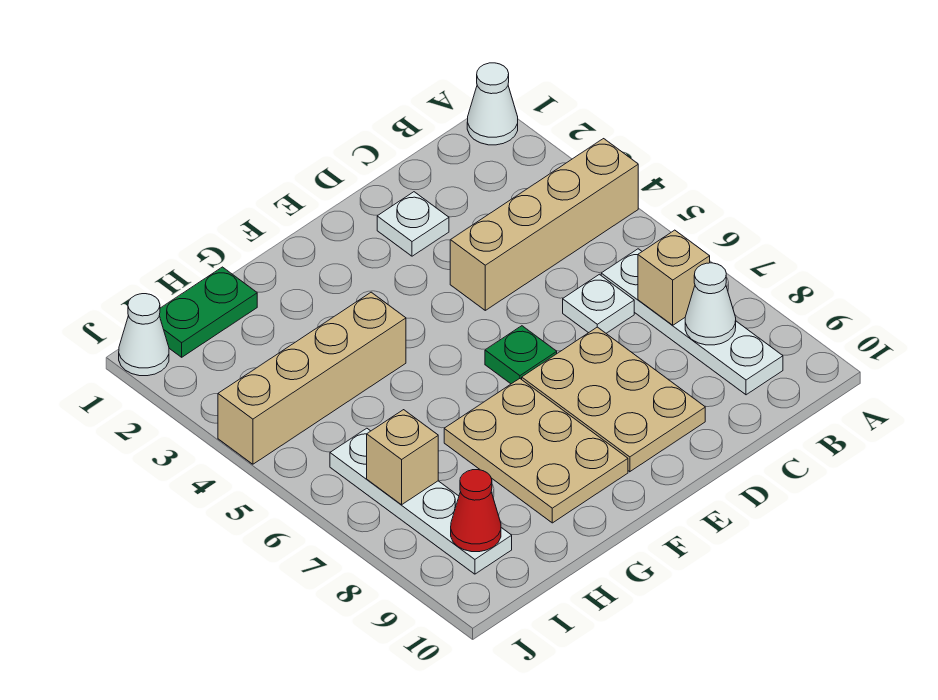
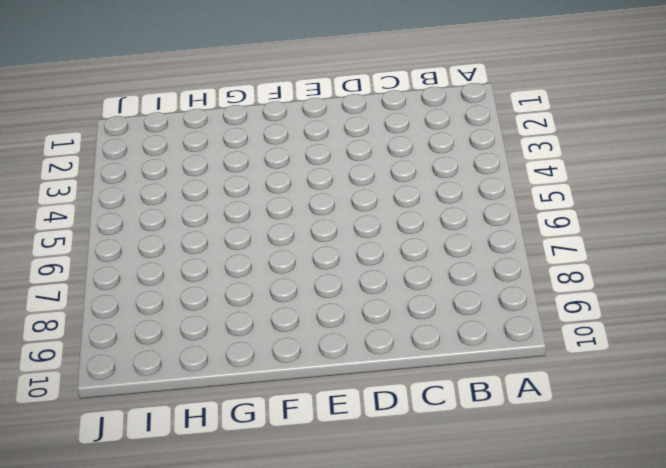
none -> white 1x1 cone [467,63,518,145]
none -> tan 1x4 brick [450,139,638,310]
none -> white 1x4 plate [601,249,783,395]

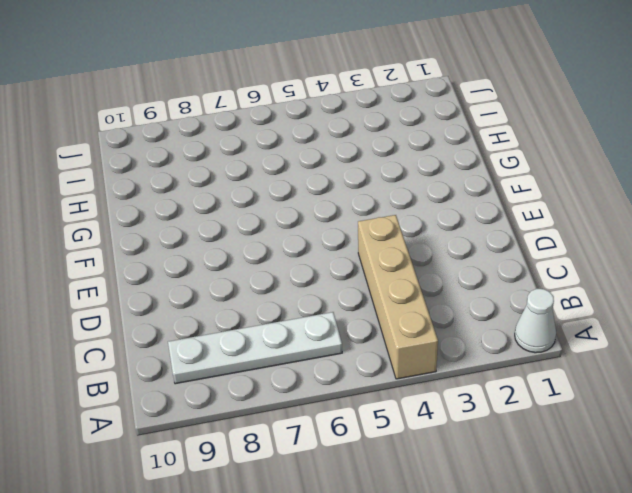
none -> white 1x1 plate [563,274,634,333]
none -> white 1x1 plate [377,192,449,256]
none -> tan 2x3 plate [522,327,705,472]

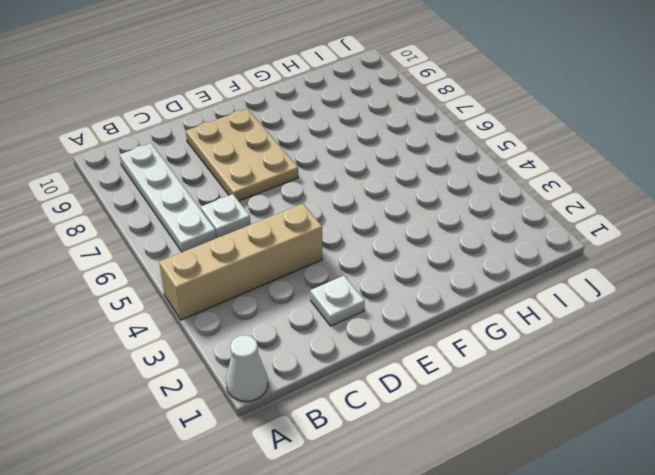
none -> green 1x1 plate [485,326,557,384]
none -> tan 2x3 plate [444,379,628,523]
none -> tan 1x4 brick [218,292,406,464]

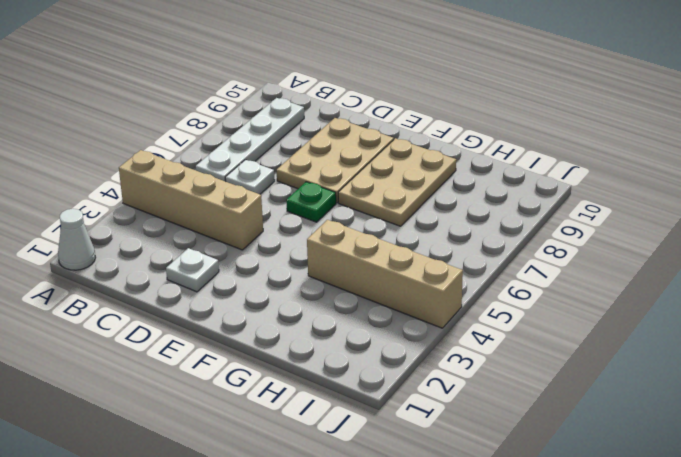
none -> green 1x2 plate [159,267,257,357]
none -> white 1x4 plate [330,428,512,574]
none -> white 1x1 cone [119,294,169,376]

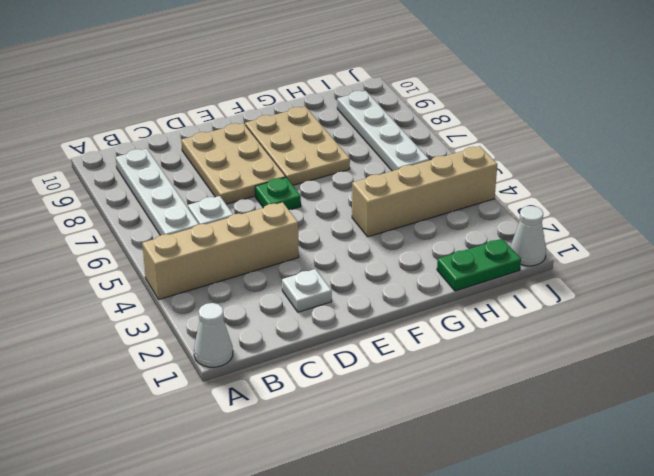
none -> tan 1x1 brick [638,230,710,325]
none -> white 1x1 cone [685,263,736,345]
none -> tan 1x1 brick [367,410,438,505]

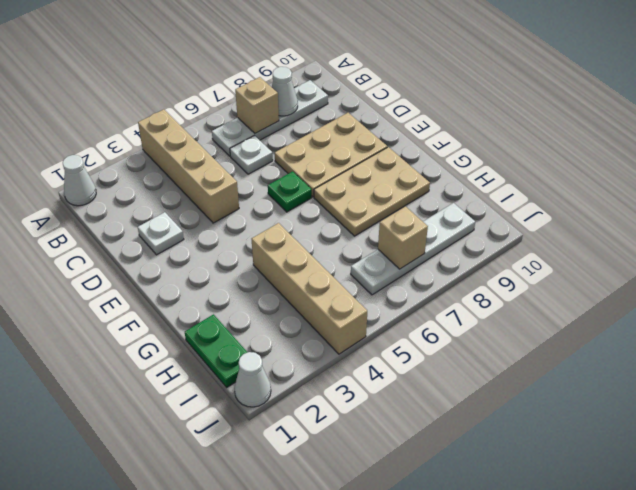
none -> red 1x1 cone [451,470,501,552]

